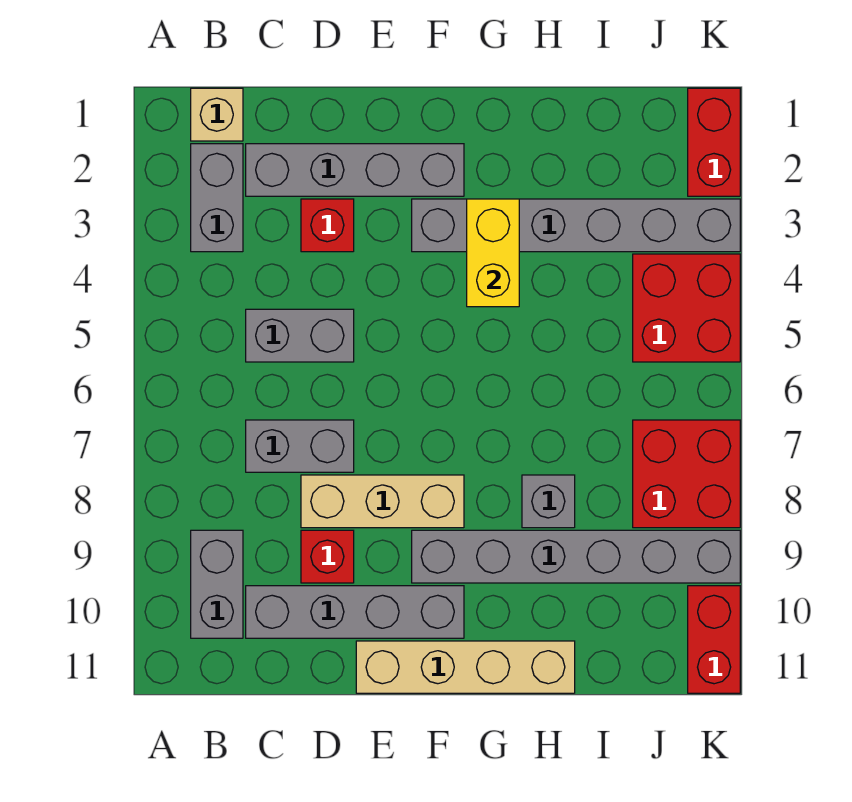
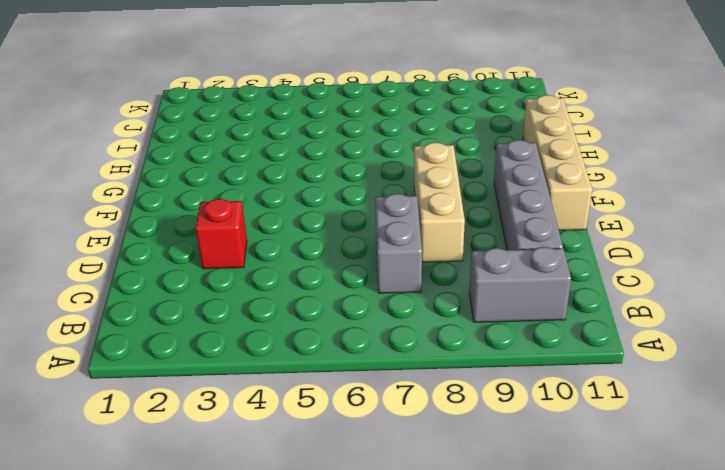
none -> tan 1x1 brick [191,88,243,141]
none -> grey 1x2 brick [191,144,243,252]
none -> grey 1x4 brick [246,144,464,196]

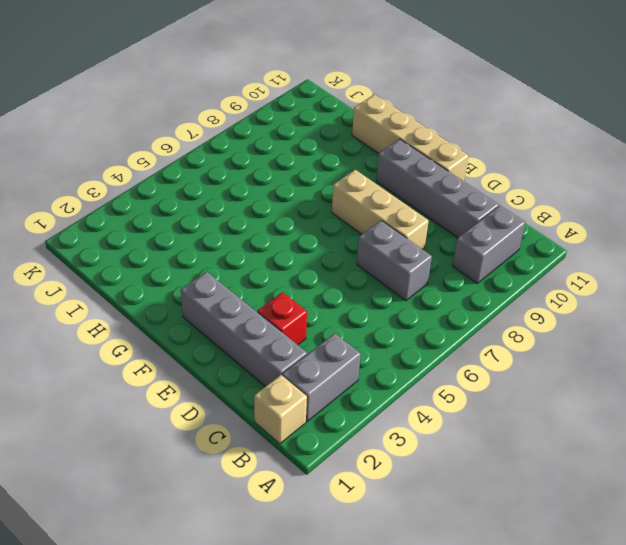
none -> grey 1x2 brick [246,309,354,362]
none -> red 1x1 brick [301,530,354,583]
none -> grey 1x6 brick [412,199,740,252]

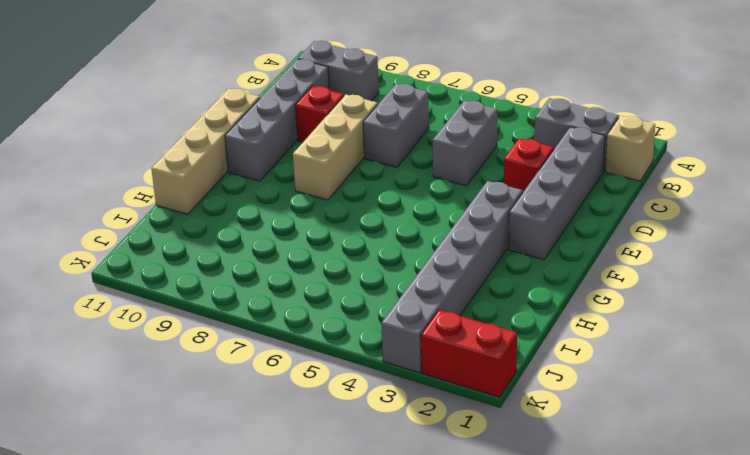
none -> grey 1x6 brick [412,530,740,583]
none -> grey 1x1 brick [522,475,575,528]
none -> red 2x2 brick [633,254,740,362]

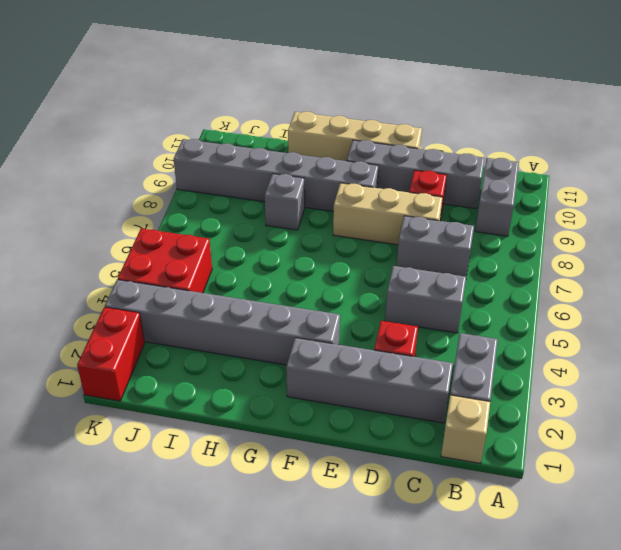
none -> red 2x2 brick [633,420,740,528]
none -> red 1x2 brick [688,586,740,693]
none -> yellow 1x2 brick [467,199,519,307]

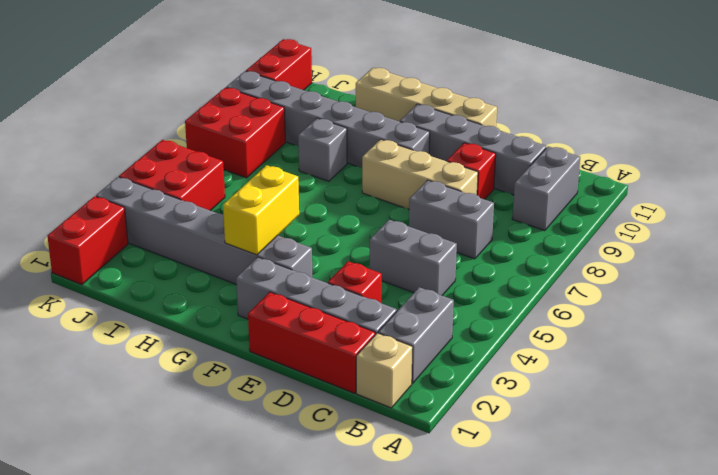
red 1x3 brick [248,292,375,393] -> none

